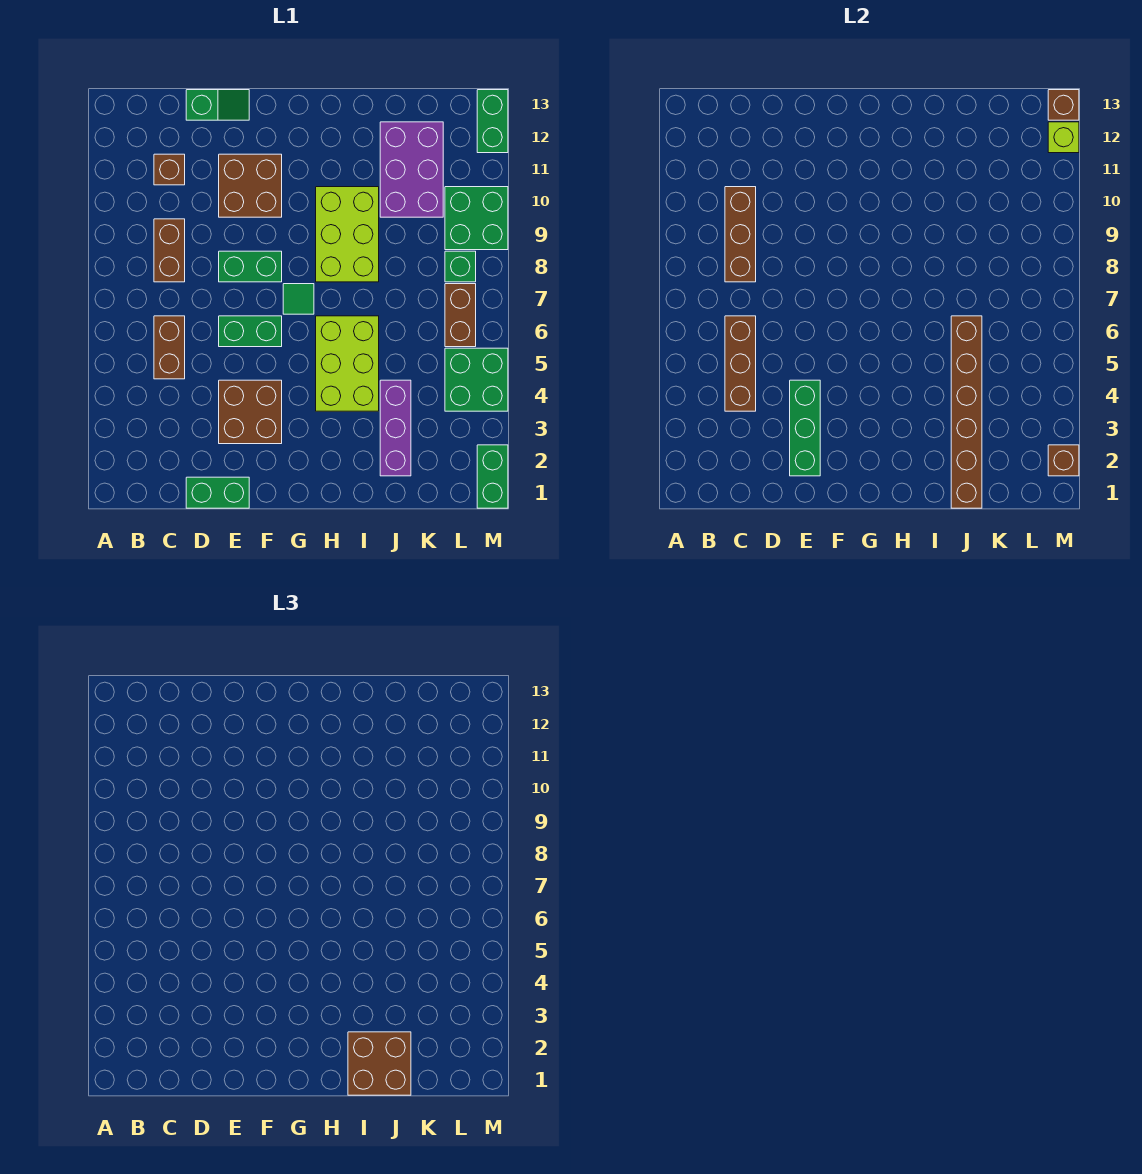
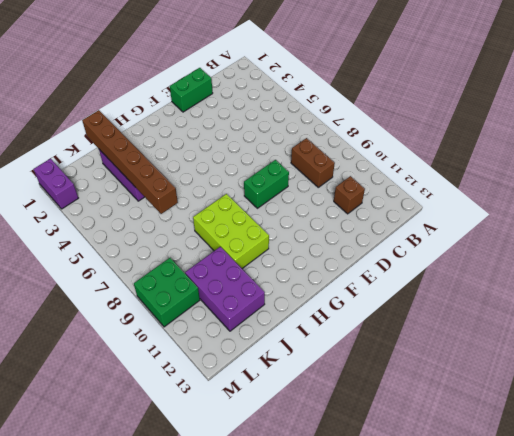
purple 1x2 brick [34,159,78,209] -> green 1x2 brick [477,445,508,508]
none -> brown 1x2 brick [154,316,185,379]
none -> green 1x2 slope [186,90,249,120]
none -> brown 2x2 brick [219,380,282,444]

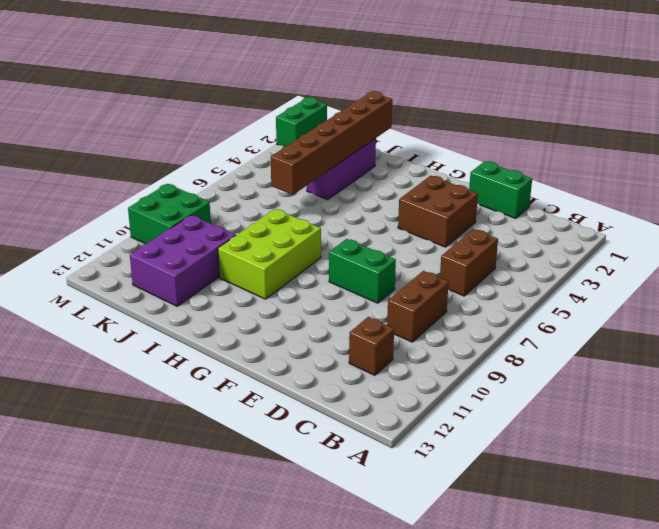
none -> green 1x2 slope [186,90,249,120]
none -> green 1x2 brick [219,316,282,347]
none -> brown 2x2 brick [219,154,282,217]

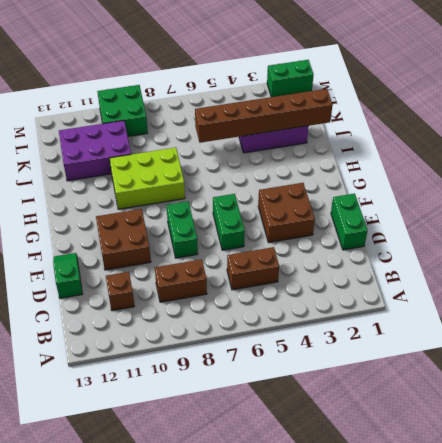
none -> green 1x1 tile [283,284,314,314]
none -> lime 2x3 brick [316,316,379,411]
none -> green 2x2 brick [445,348,508,411]

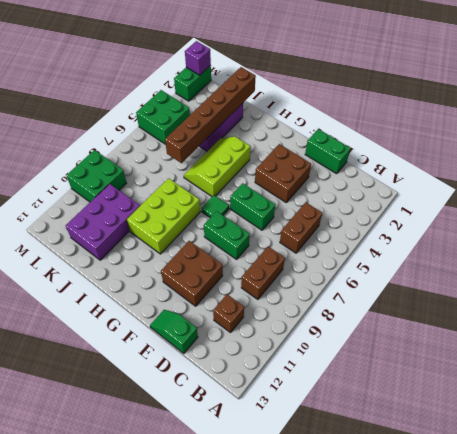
lime 2x3 slope [184,136,250,196] -> lime 2x3 brick [316,316,379,411]
purple 1x1 brick [185,41,211,75] -> none
none -> brown 1x2 brick [445,284,476,347]
none -> green 1x1 brick [445,251,476,282]
none -> green 1x2 brick [477,90,508,153]

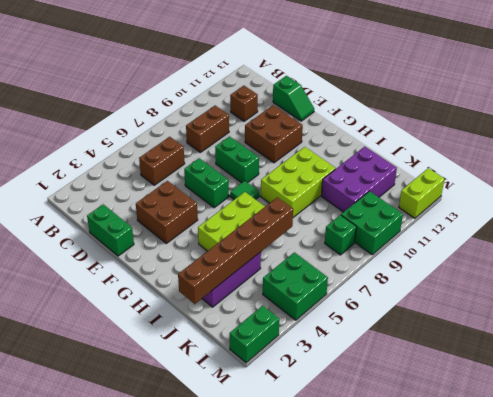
lime 1x2 brick [399,168,444,218] -> green 1x2 brick [477,90,508,153]
none -> brown 1x2 brick [445,284,476,347]
none -> brown 1x3 brick [725,316,756,411]
none -> brown 1x3 brick [725,187,756,282]

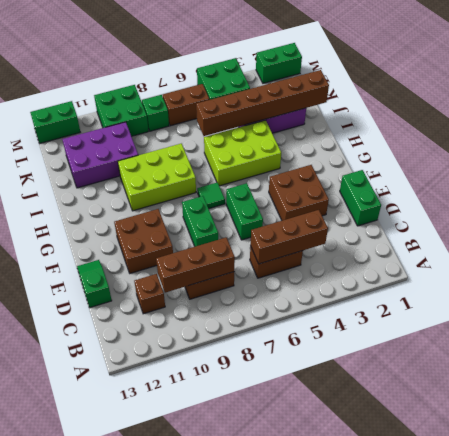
none -> green 1x3 brick [790,380,820,476]
none -> brown 1x1 brick [1048,445,1079,476]
none -> lime 1x1 brick [1048,122,1079,153]

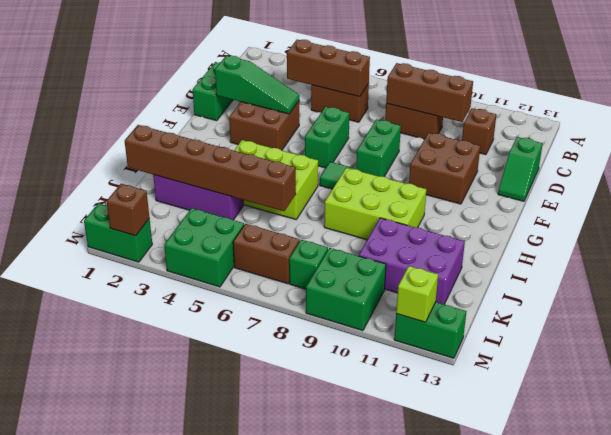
green 1x3 slope [215,56,299,114] -> green 1x3 brick [790,380,820,476]
none -> brown 1x1 brick [1048,90,1079,120]
none -> brown 2x2 brick [348,1032,411,1095]

